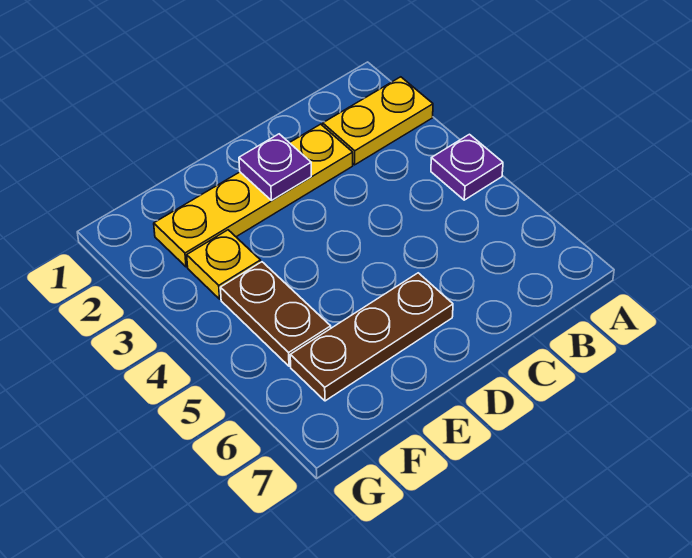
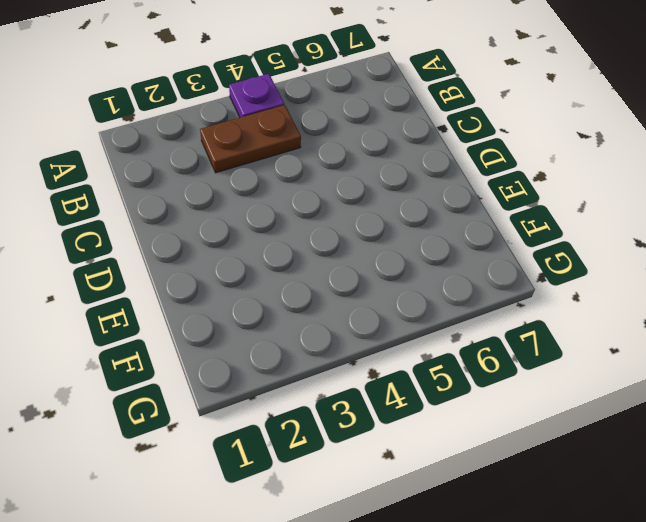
brown 1x2 plate [200,105,301,173] -> brown 1x2 plate moved to [220,262,331,366]
none -> yellow 1x2 plate [323,77,433,165]
none -> yellow 1x4 plate [154,124,353,267]

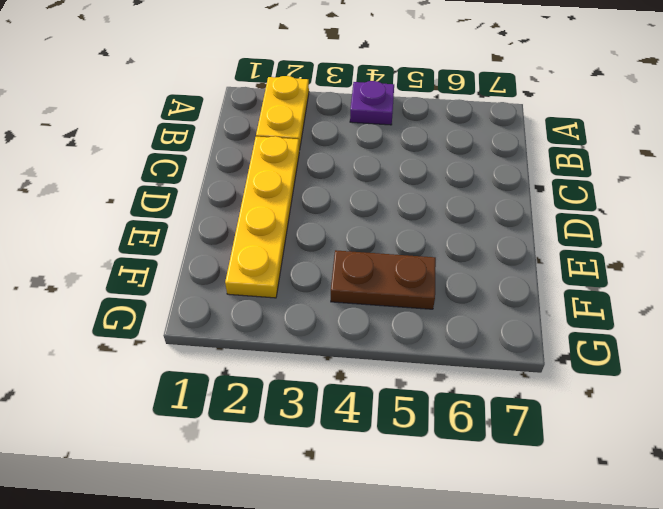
none -> brown 1x3 plate [290,273,453,401]
none -> yellow 1x1 plate [187,230,261,299]

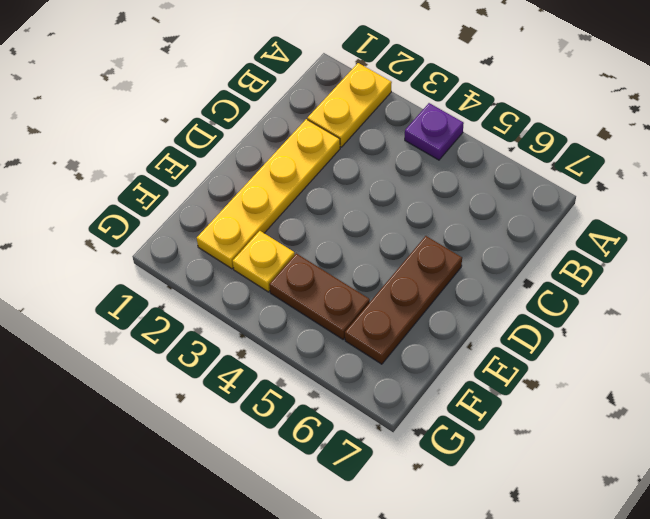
none -> purple 1x1 plate [239,134,311,200]

